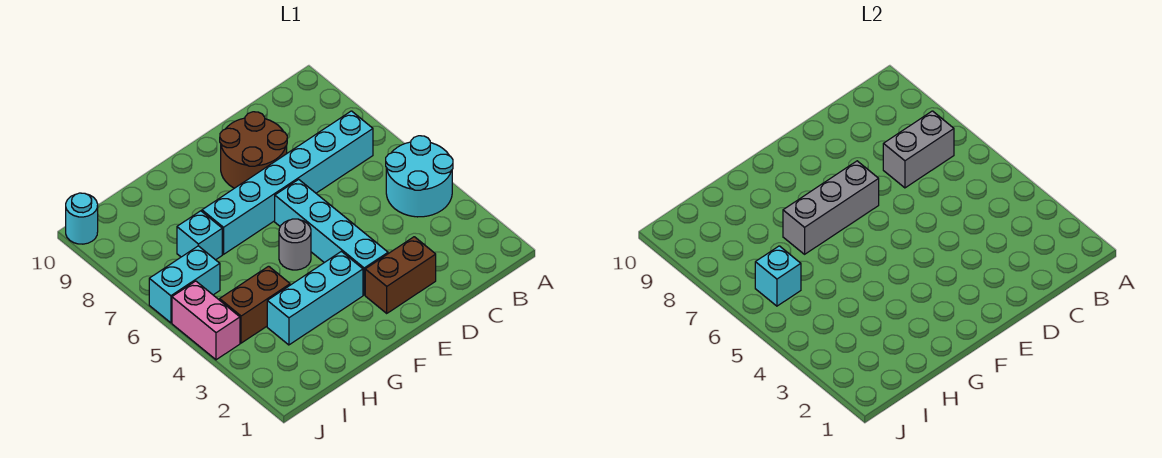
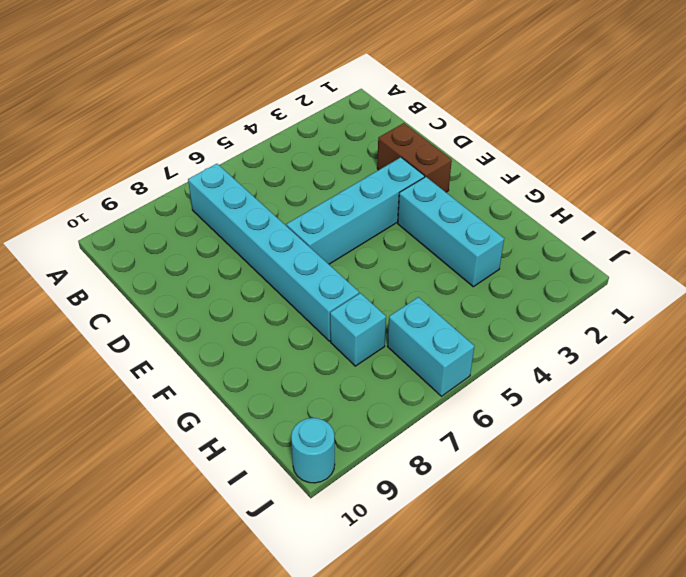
none -> cyan 2x2 round brick [386,136,453,217]
none -> brown 2x2 round brick [220,112,287,188]
none -> grey 1x1 round brick [279,219,311,270]

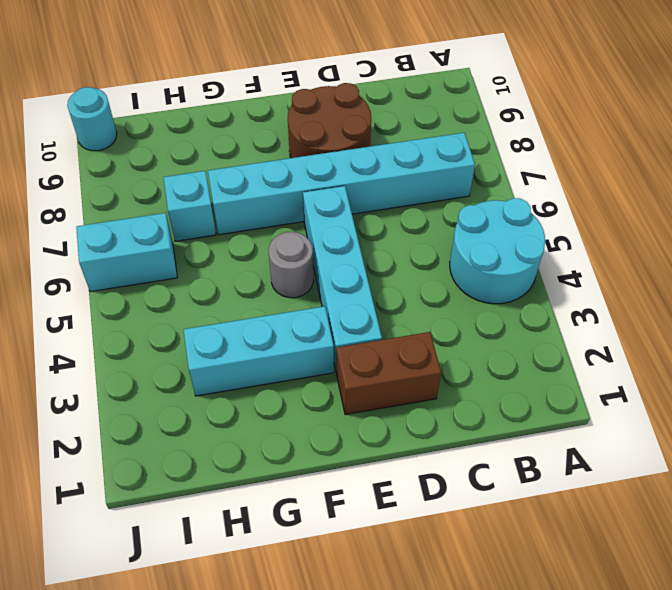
none -> brown 1x2 brick [220,266,290,343]
none -> pink 1x2 brick [172,281,240,360]
none -> grey 1x2 brick [883,111,954,188]

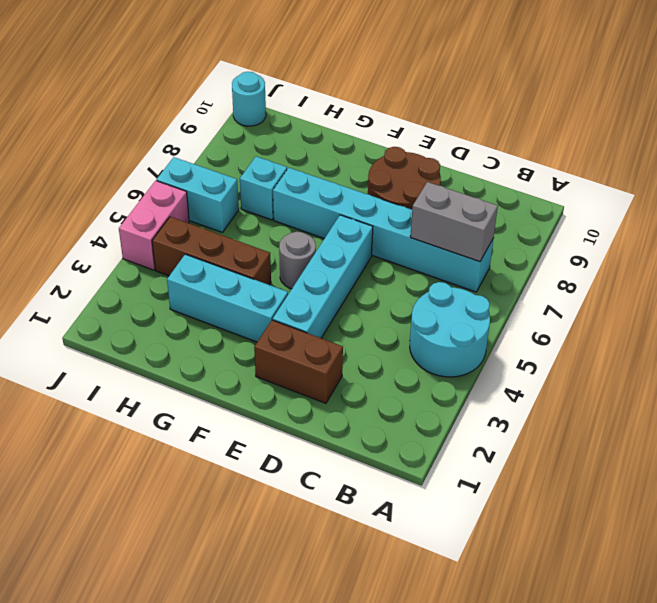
brown 1x3 brick [152,217,271,285] -> brown 1x2 brick [220,266,290,343]
none -> grey 1x3 brick [783,161,879,254]
none -> cyan 1x1 brick [755,246,801,306]

